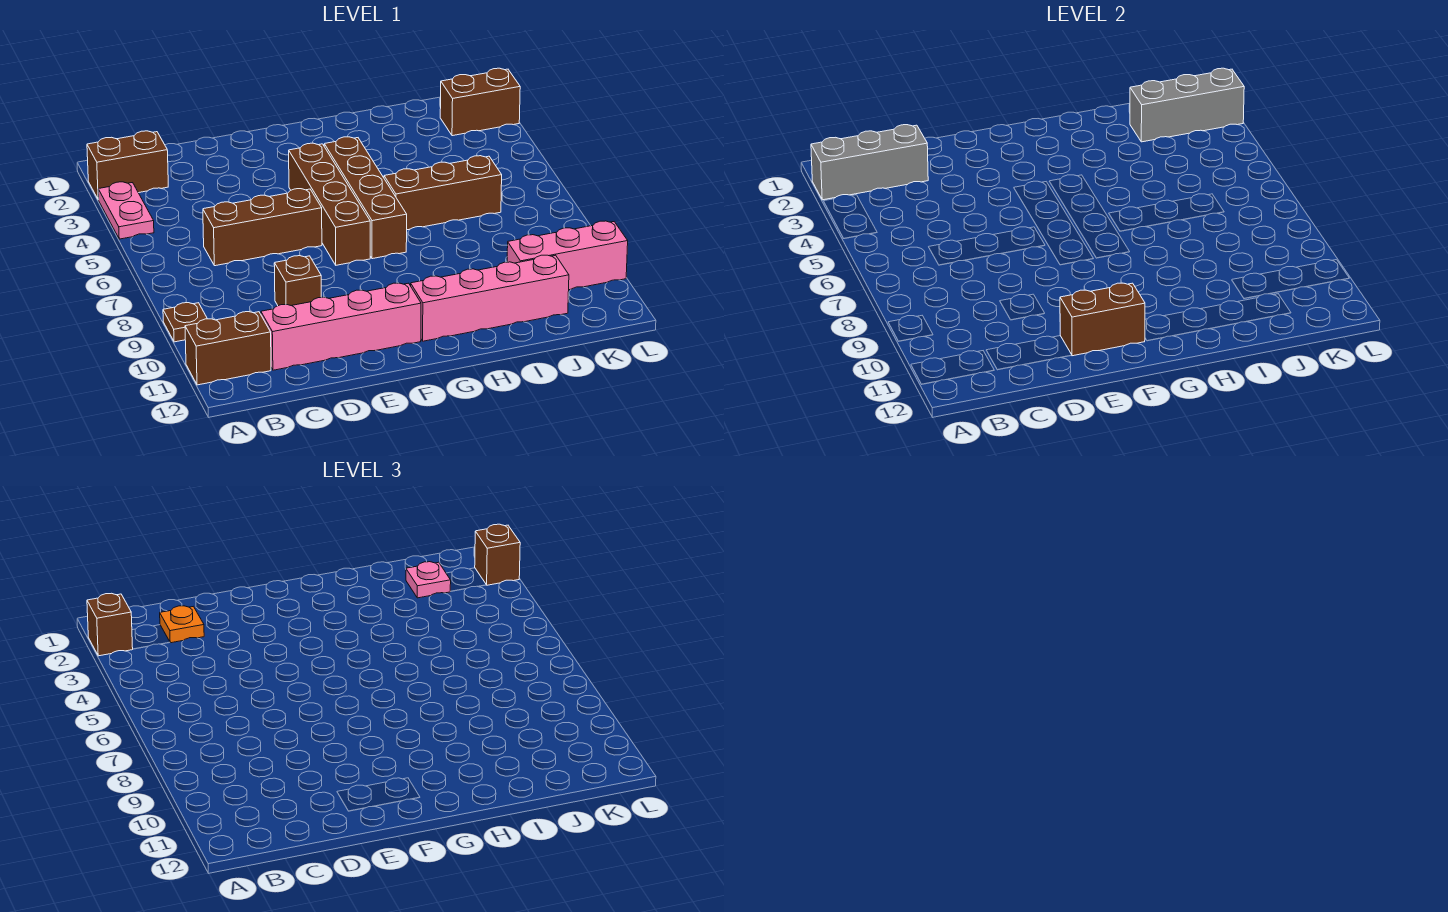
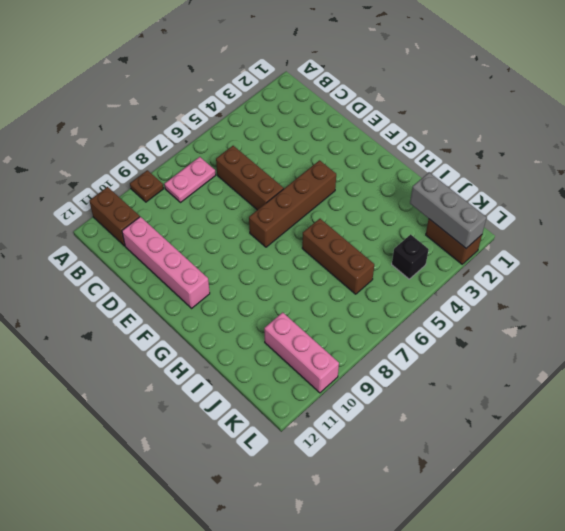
pink 1x2 plate [164,157,216,202] -> pink 1x2 plate moved to [98,182,154,239]
black 1x1 brick [392,234,429,279] -> none
none -> brown 1x2 brick [87,131,168,200]
none -> brown 1x1 brick [274,256,321,306]
none -> brown 1x4 brick [324,137,407,259]

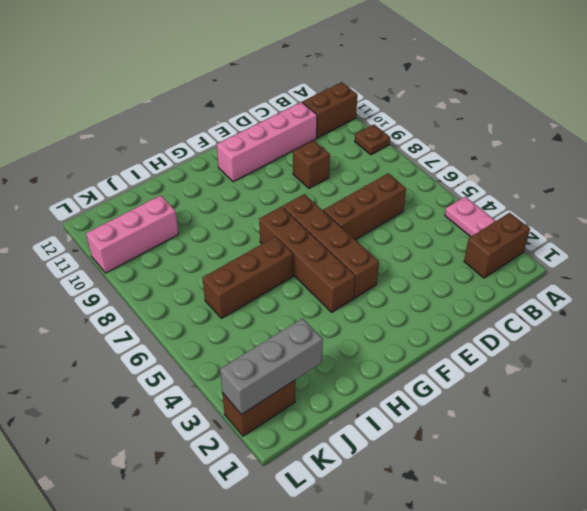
none -> pink 1x4 brick [411,255,569,341]
none -> grey 1x3 brick [811,125,928,200]
none -> brown 1x2 brick [1060,283,1145,356]

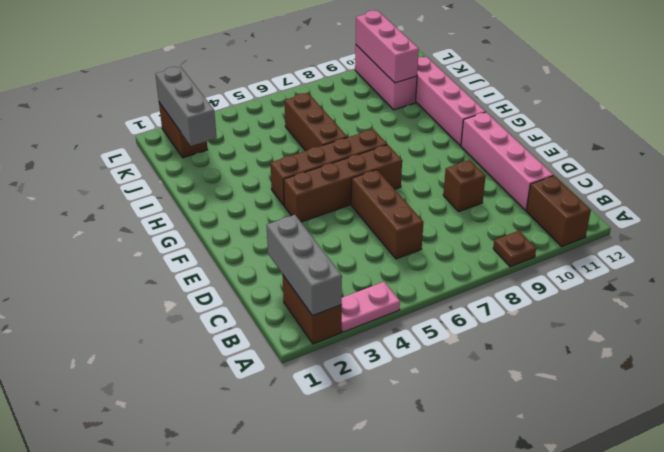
pink 1x3 brick [356,10,419,83] -> none
none -> brown 1x2 brick [1060,283,1145,356]
none -> brown 1x1 brick [87,593,133,656]
none -> orange 1x1 plate [160,606,204,643]

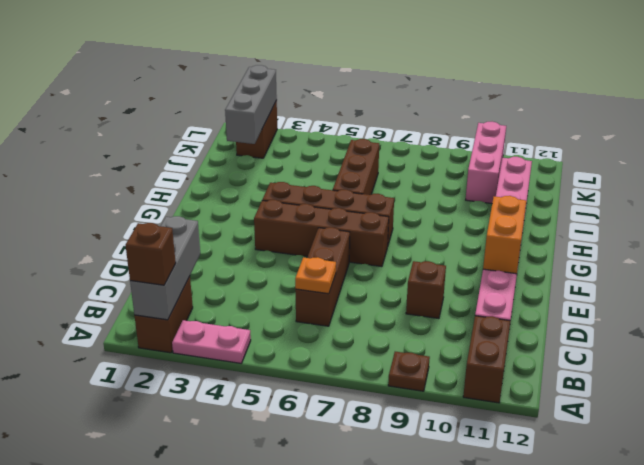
orange 1x1 plate [295,257,336,294] -> orange 1x1 plate moved to [160,606,204,643]
orange 1x2 brick [483,196,526,274] -> brown 1x2 brick [1060,283,1145,356]
none -> pink 1x1 plate [406,562,451,598]
none -> brown 1x1 brick [475,524,520,585]

